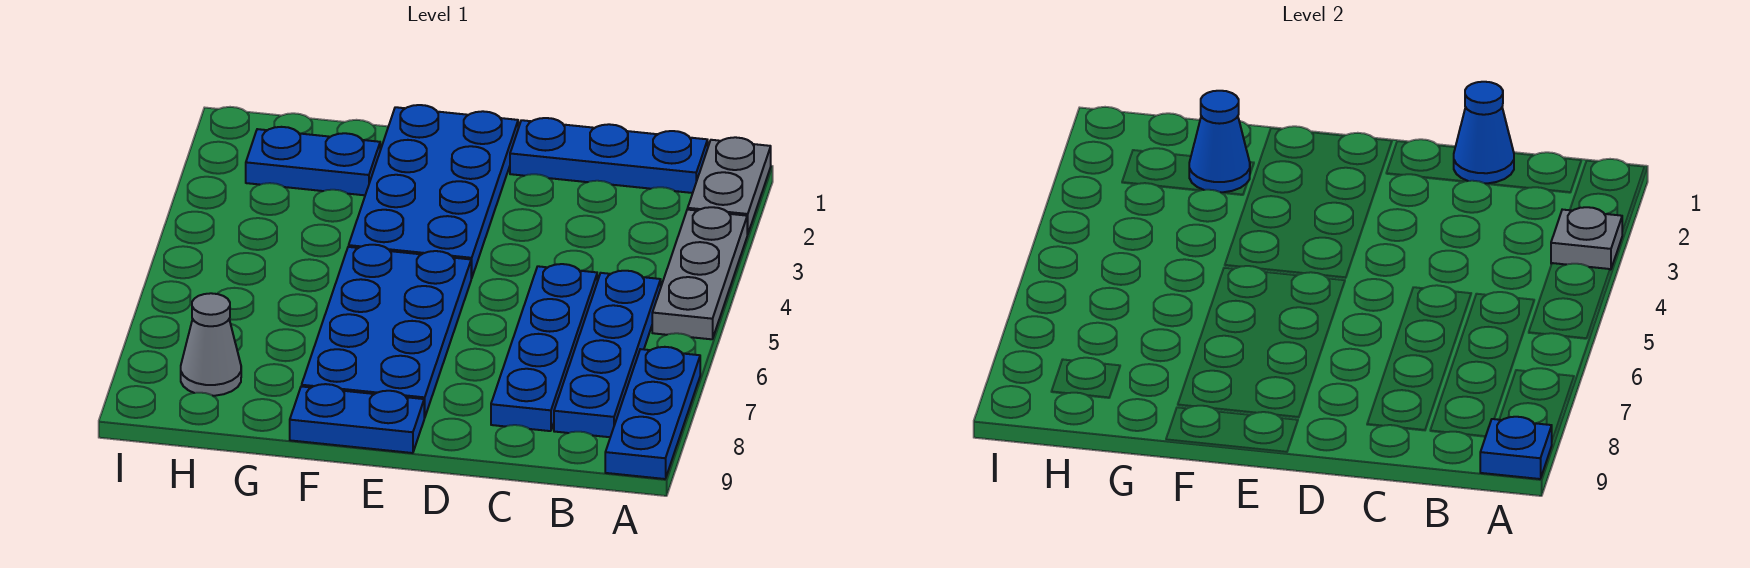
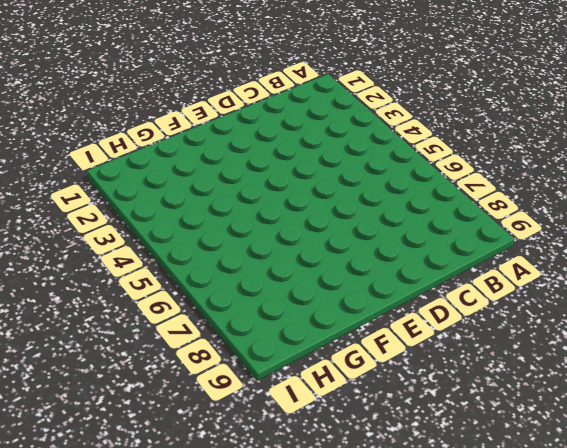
none -> grey 1x2 plate [688,137,771,234]
none -> grey 1x3 plate [652,207,748,339]
none -> blue 1x3 plate [605,347,700,479]

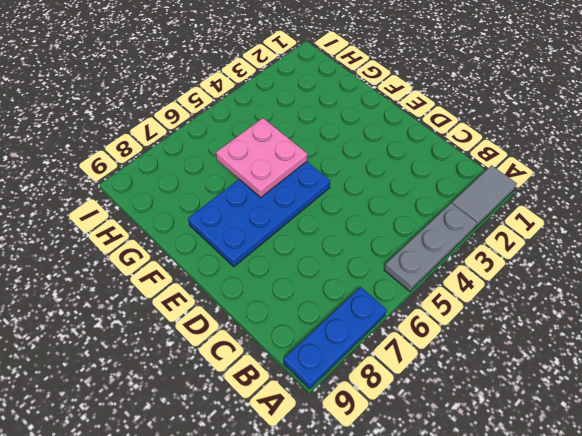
grey 1x2 tile [452,165,517,228] -> grey 1x2 plate [688,137,771,234]
pink 2x2 plate [216,118,307,197] -> none
none -> blue 1x3 plate [510,118,708,193]
none -> blue 1x4 plate [554,271,661,437]
none -> blue 1x4 plate [491,264,597,431]

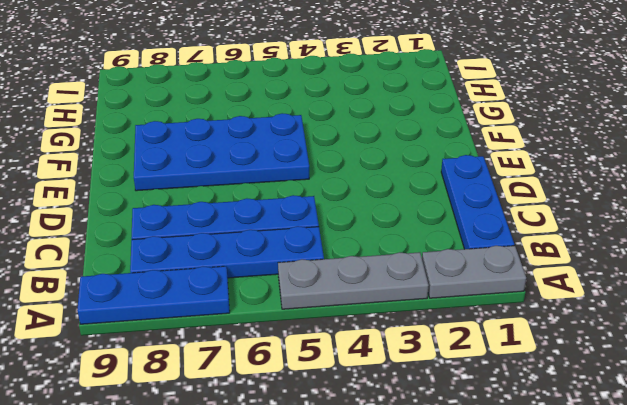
none -> blue 2x4 plate [349,105,518,278]
none -> blue 1x2 plate [290,384,424,453]
none -> blue 1x2 plate [246,127,380,195]

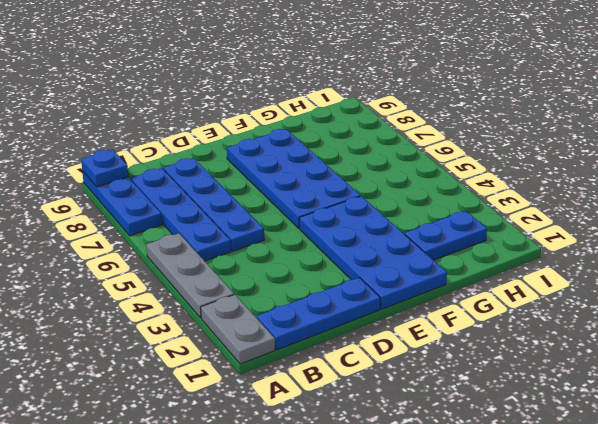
none -> blue 1x2 plate [290,384,424,453]
none -> grey 1x1 cone [181,293,241,396]
none -> grey 1x1 plate [1551,207,1622,270]

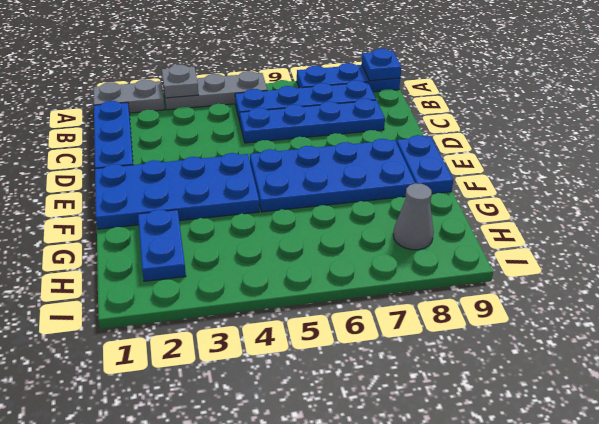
none -> blue 1x1 cone [1454,82,1514,183]
none -> blue 1x1 cone [1189,91,1250,192]

